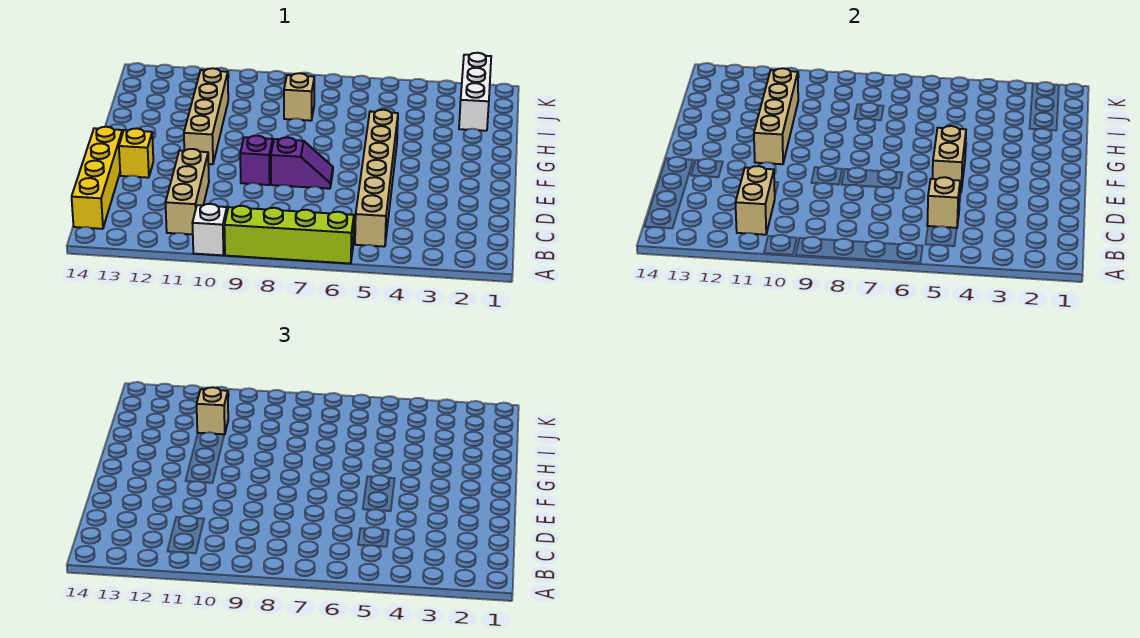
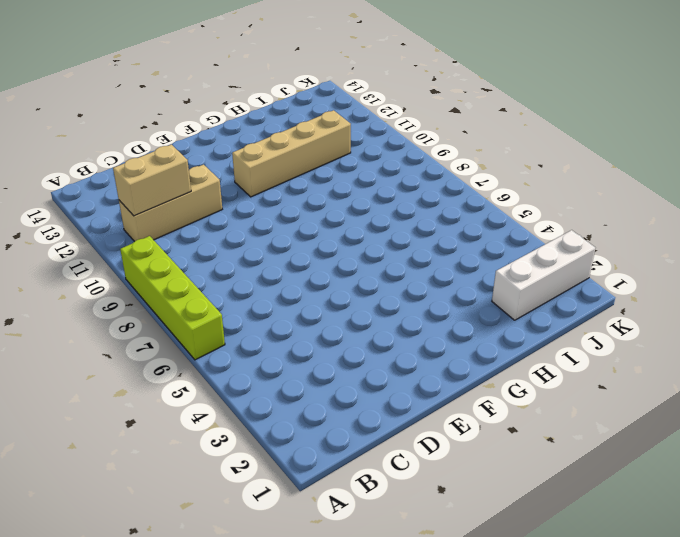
none -> white 1x1 brick [192,204,227,255]
none -> tan 1x6 brick [355,110,398,247]
none -> yellow 1x4 brick [72,127,122,229]

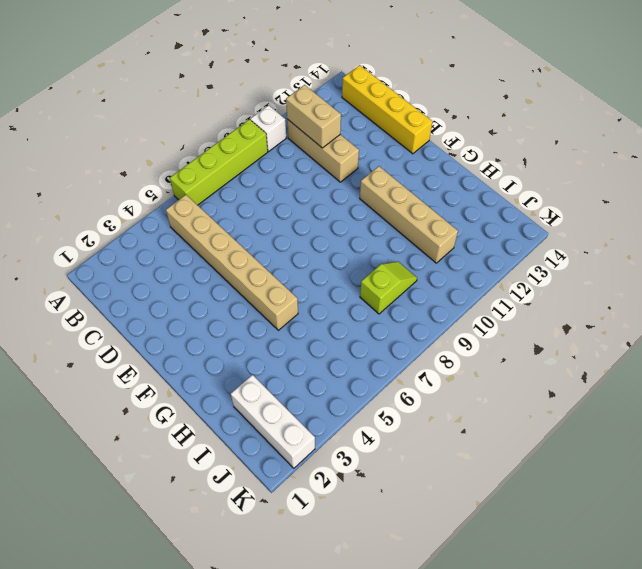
lime 1x2 slope [360,261,417,314] -> tan 1x1 brick [284,73,314,121]
none -> purple 1x2 slope [271,137,333,189]
none -> purple 1x1 brick [240,136,273,185]
none -> yellow 1x1 brick [119,128,153,178]

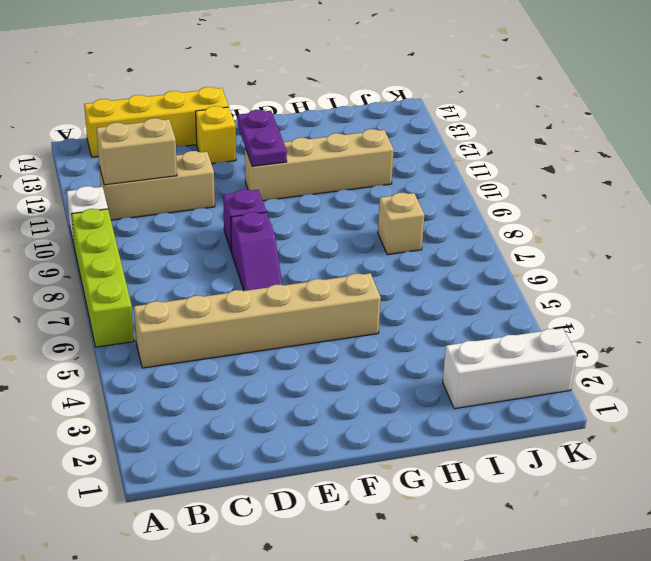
purple 1x2 plate [238,110,287,166] -> tan 1x4 brick [754,68,798,164]
none -> tan 1x1 brick [927,177,960,228]
none -> tan 1x2 brick [933,126,966,192]
none -> tan 1x1 brick [197,387,228,435]

